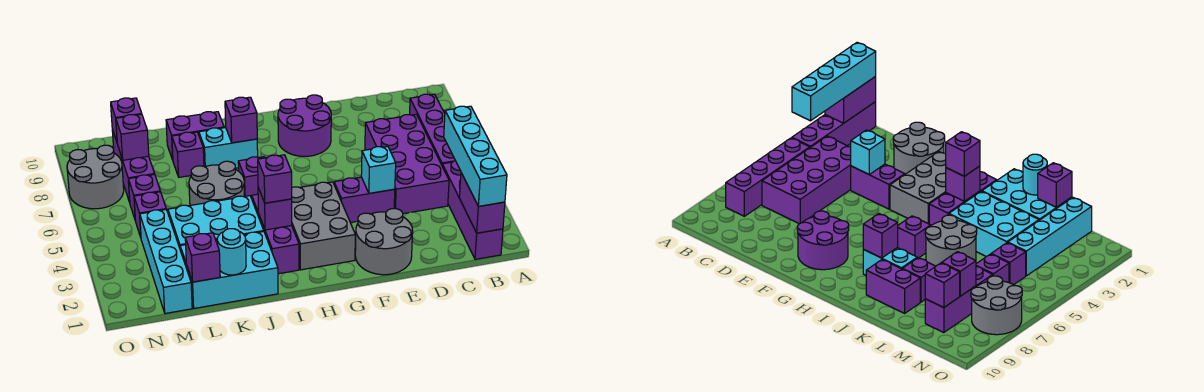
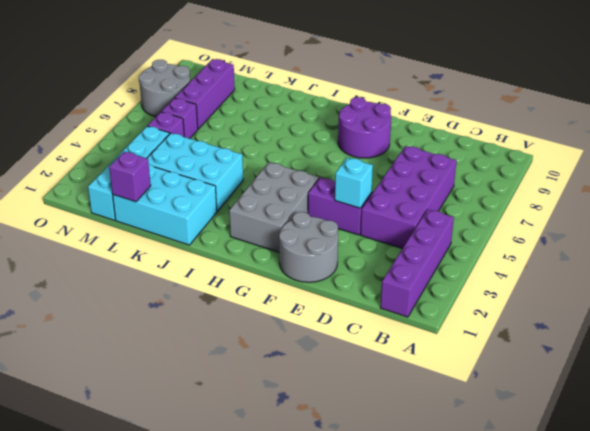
none -> purple 1x4 brick [410,94,455,165]
none -> purple 1x3 brick [252,194,299,274]
none -> purple 1x1 brick [238,157,265,198]
none -> cyan 1x2 brick [199,128,258,168]

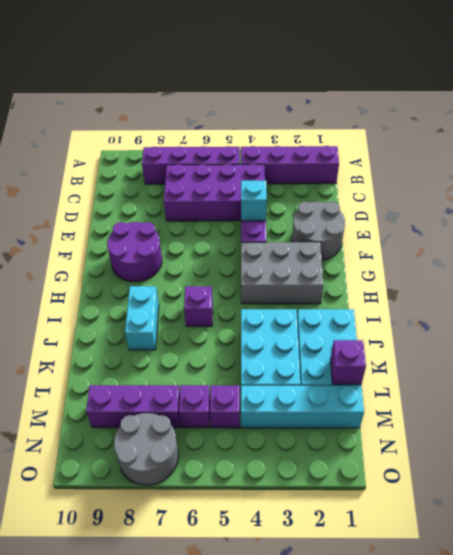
none -> purple 1x3 brick [252,194,299,274]
none -> grey 2x2 round brick [189,161,245,205]
none -> purple 1x2 brick [166,112,224,160]
none -> purple 1x1 brick [172,132,204,177]

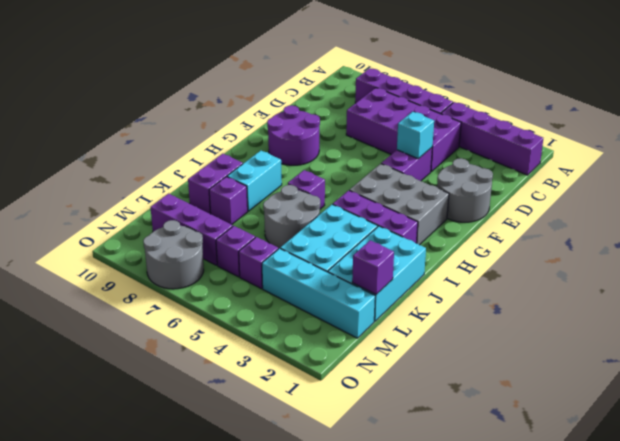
none -> purple 1x2 brick [459,173,505,233]
none -> purple 1x1 brick [258,188,292,230]
none -> purple 1x1 brick [225,97,257,143]
none -> cyan 1x1 round brick [217,229,246,275]

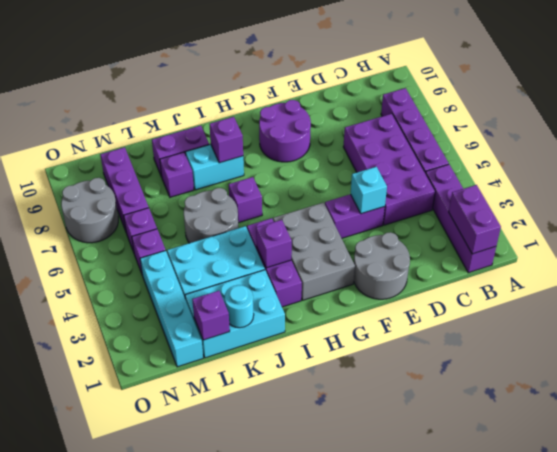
none -> purple 1x1 brick [116,114,149,160]
none -> purple 1x1 brick [111,98,142,141]
none -> cyan 1x4 brick [444,106,507,206]
none -> purple 1x1 brick [258,155,292,203]

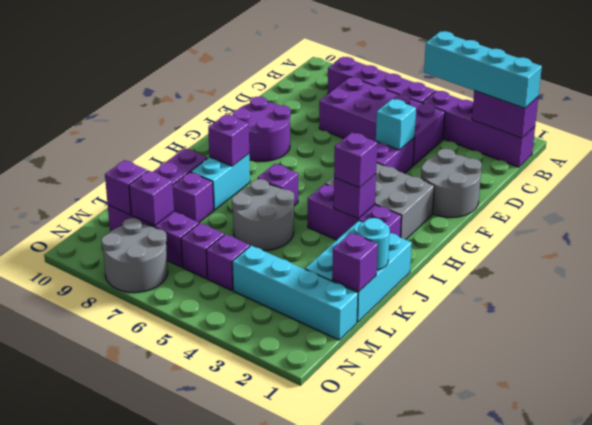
none -> cyan 2x3 brick [168,196,264,248]

